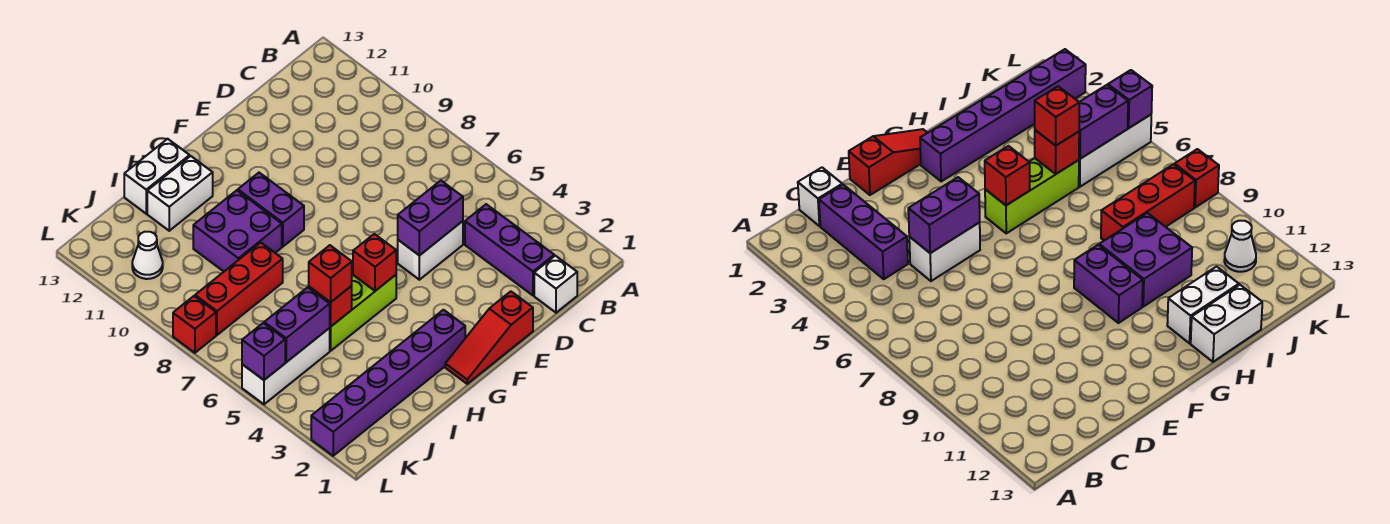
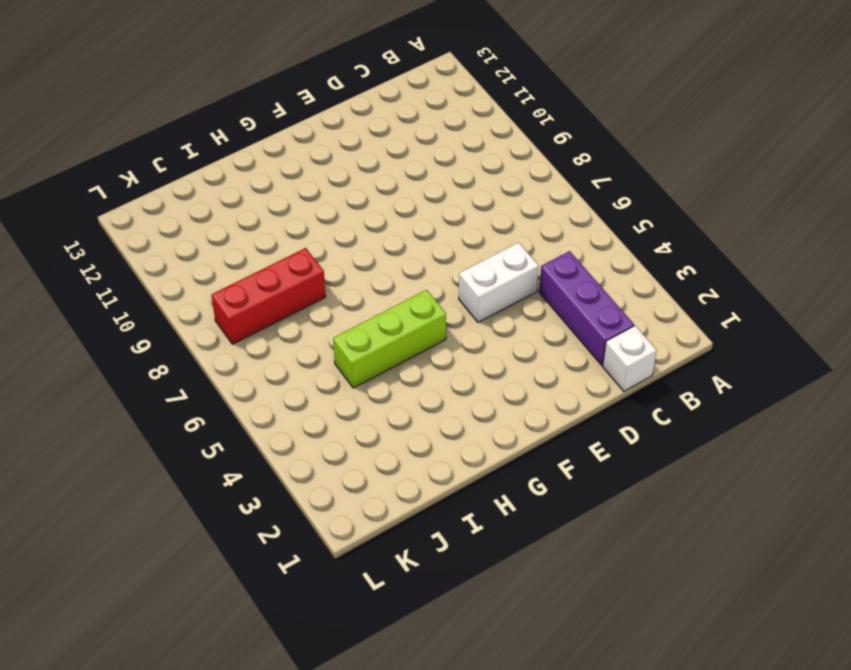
none -> red 1x3 slope [445,291,533,384]
none -> purple 1x6 brick [311,310,465,456]
none -> purple 1x2 brick [238,173,304,247]

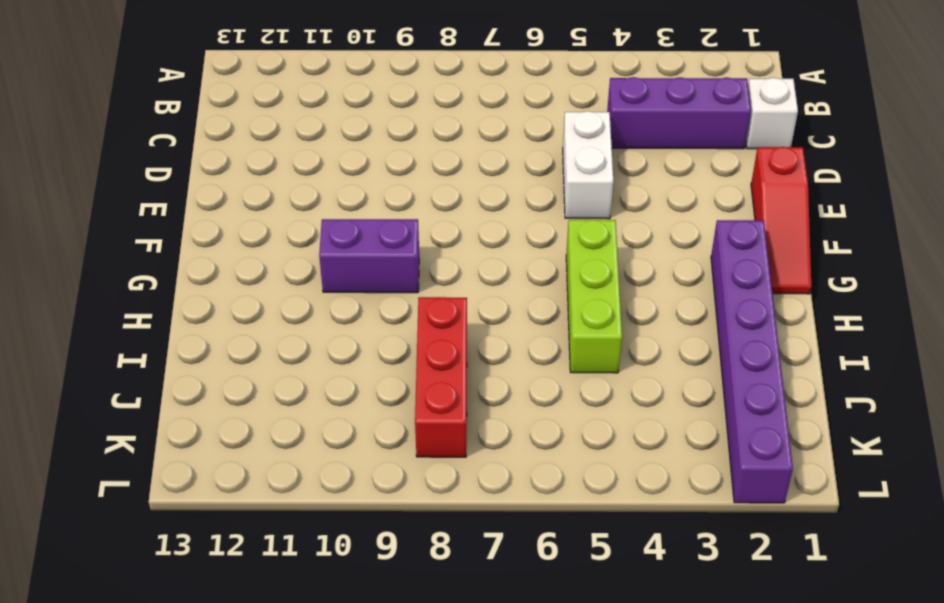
none -> purple 2x2 brick [193,190,282,271]
none -> white 1x2 brick [147,156,213,231]
none -> white 1x2 brick [124,139,190,214]

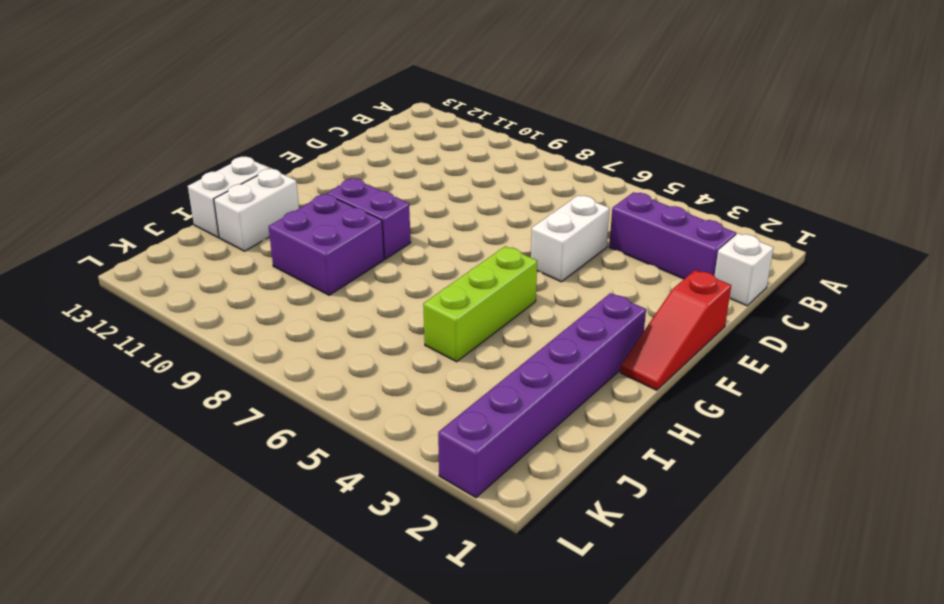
none -> red 1x3 brick [195,242,283,335]
none -> white 1x3 brick [242,328,330,404]
none -> white 1x1 cone [132,232,163,279]

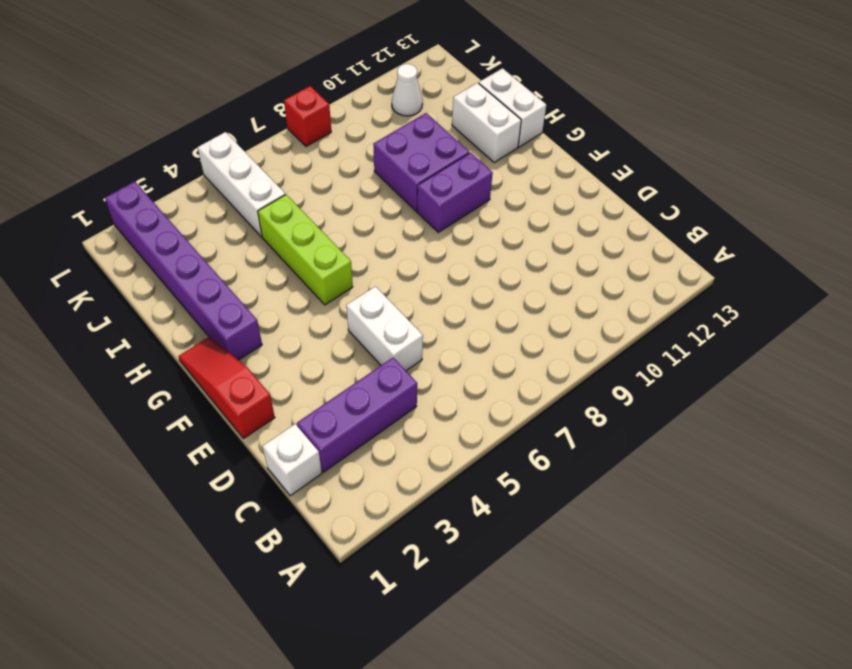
none -> red 1x3 brick [195,242,283,335]
none -> purple 1x2 brick [398,181,463,256]
none -> red 1x1 brick [353,234,396,291]

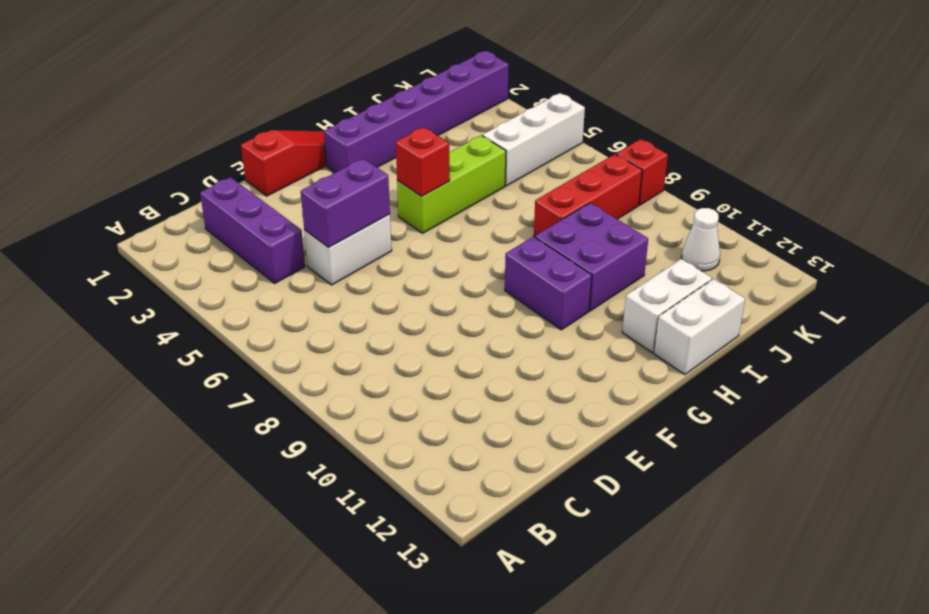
none -> white 1x1 brick [534,256,577,313]
none -> red 1x1 brick [309,286,352,327]
none -> purple 1x2 brick [264,287,330,362]

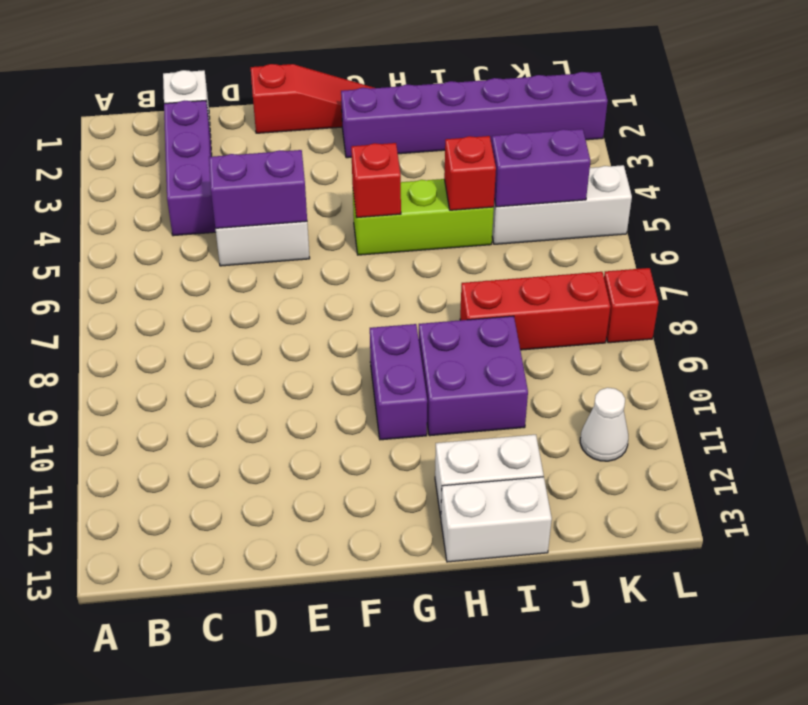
none -> purple 1x1 brick [242,323,285,380]
none -> red 1x1 brick [309,245,352,302]

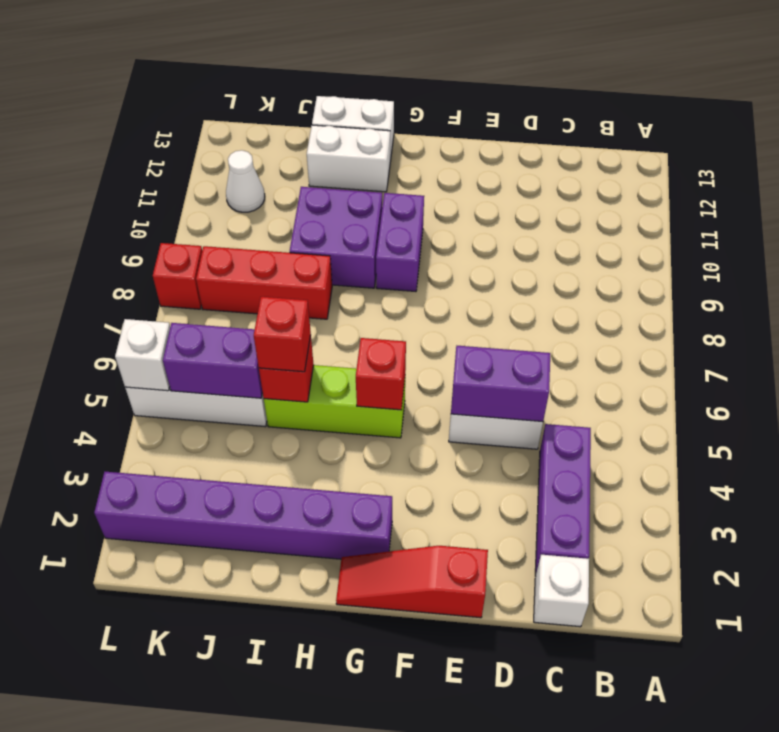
white 1x1 brick [115,319,170,391] -> purple 1x1 brick [242,323,285,380]

